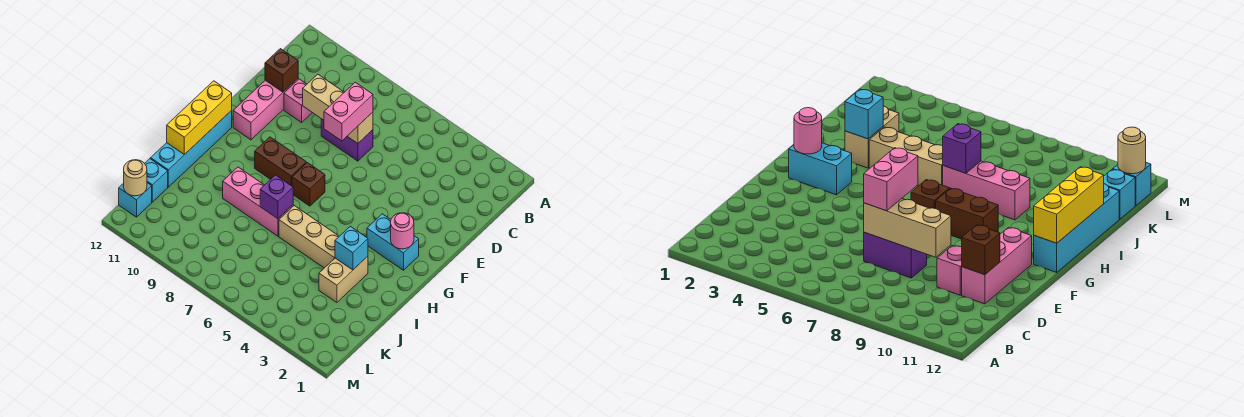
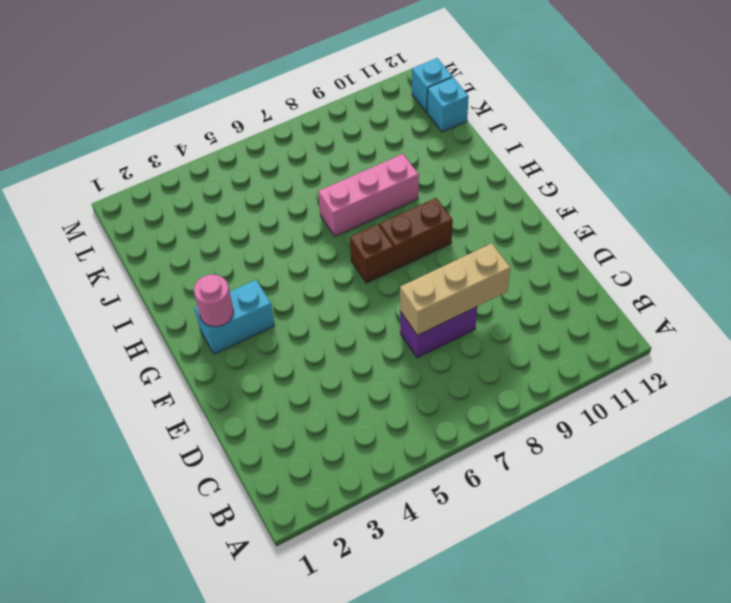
none -> pink 1x1 brick [284,79,312,122]
none -> pink 1x3 brick [233,79,298,140]
none -> cyan 1x4 brick [151,111,232,187]

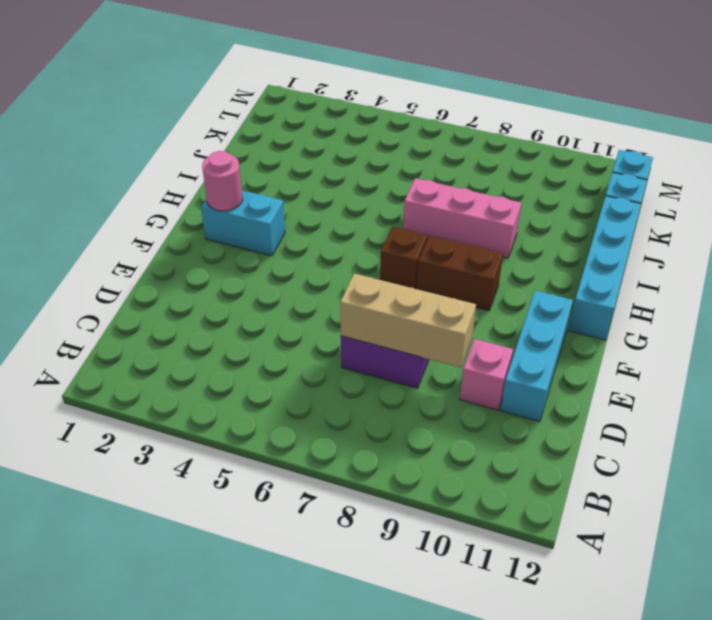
cyan 1x3 brick [500,291,573,422] -> pink 1x3 brick [233,79,298,140]
none -> tan 1x2 brick [319,256,368,302]
none -> tan 1x3 brick [279,206,339,268]
none -> brown 1x1 brick [265,49,298,92]

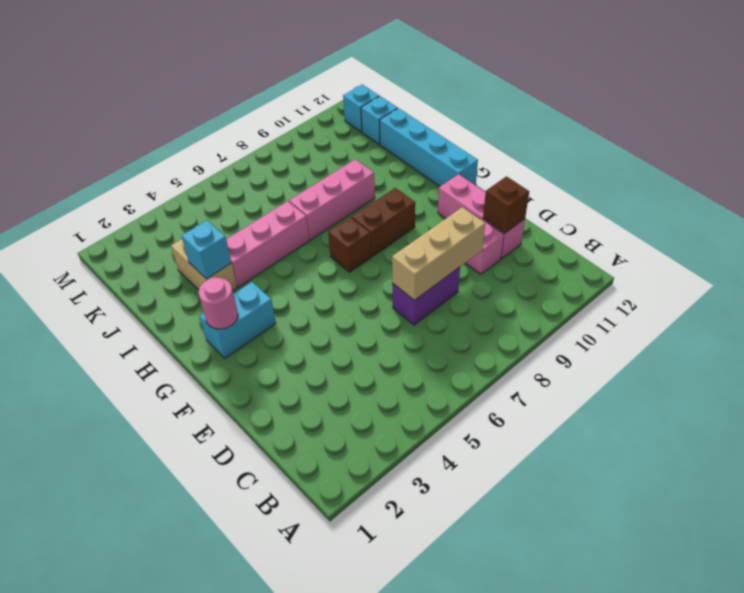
pink 1x3 brick [226,201,309,287] -> tan 1x3 brick [279,206,339,268]
none -> yellow 1x3 brick [167,81,232,155]
none -> purple 1x1 brick [260,175,293,219]
none -> tan 1x1 round brick [124,160,147,196]

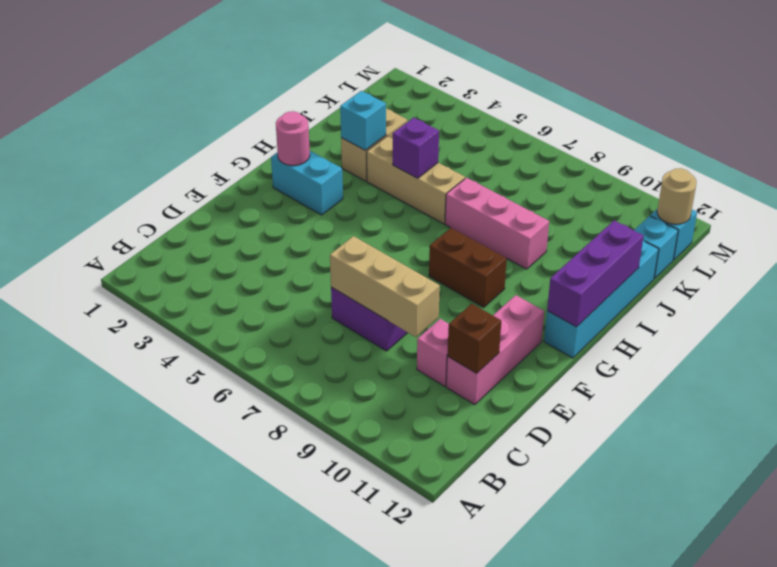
purple 1x3 brick [547,220,644,327] -> yellow 1x3 brick [167,81,232,155]
purple 1x1 brick [393,118,439,178] -> purple 1x1 brick moved to [260,175,293,219]
none -> brown 1x1 brick [292,163,325,206]
none -> pink 1x2 brick [324,82,373,141]

